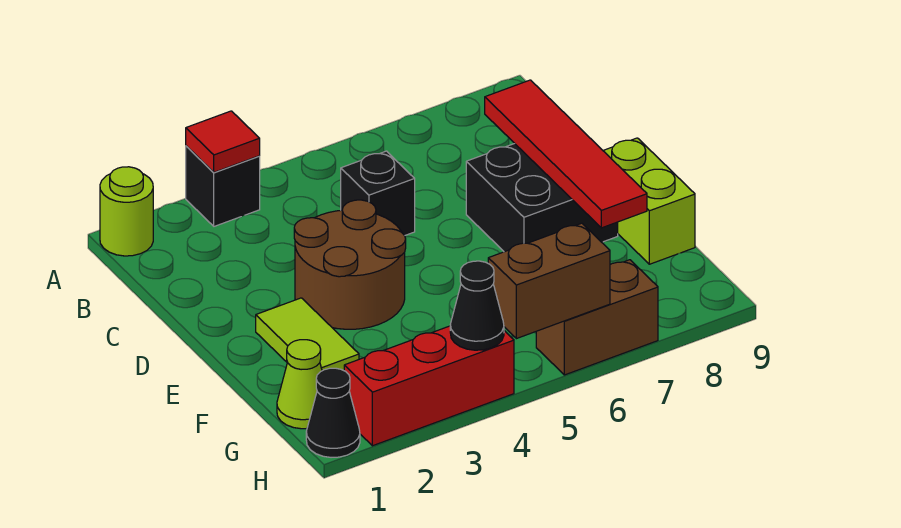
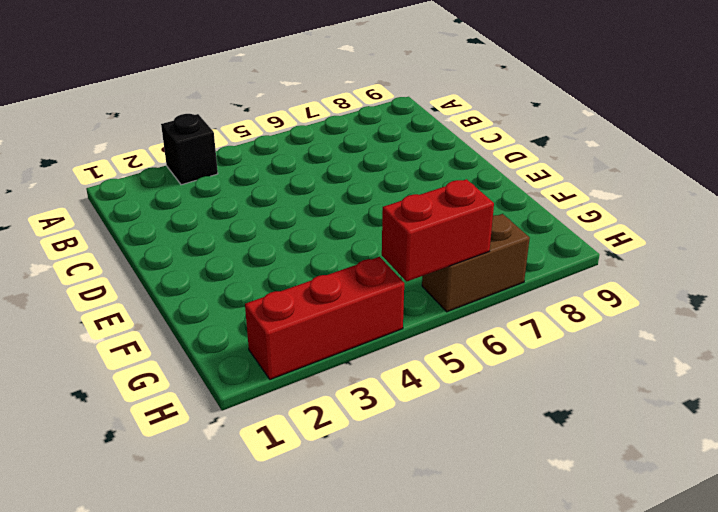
red 1x2 brick [382,179,494,281] -> brown 1x2 brick [488,223,610,339]
none -> lime 1x1 round brick [100,167,153,256]
none -> black 1x1 brick [341,151,415,236]
none -> brown 2x2 round brick [294,200,406,329]

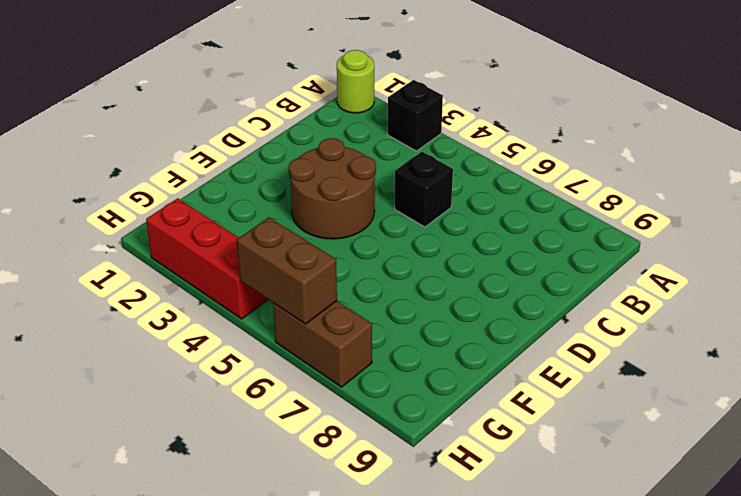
none -> black 2x2 brick [466,144,618,252]
none -> lime 1x2 tile [256,298,359,371]
none -> lime 1x2 brick [603,138,695,264]

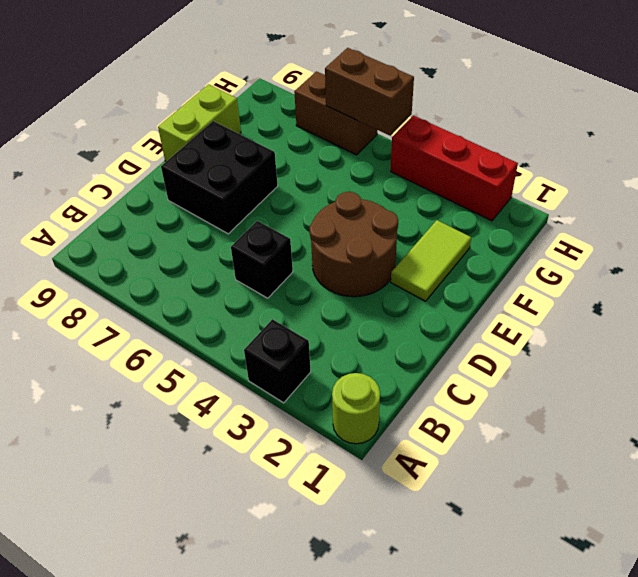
none -> lime 1x1 cone [277,340,322,429]
none -> black 1x1 cone [306,368,360,457]
none -> red 1x1 tile [186,111,260,172]

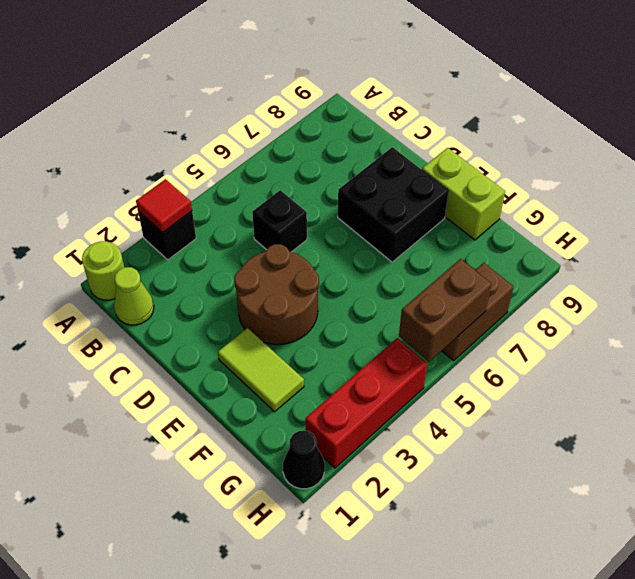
lime 1x1 cone [114,267,154,325] -> lime 1x1 cone moved to [277,340,322,429]
none -> red 1x4 tile [485,80,647,228]
none -> black 1x1 cone [450,261,504,350]

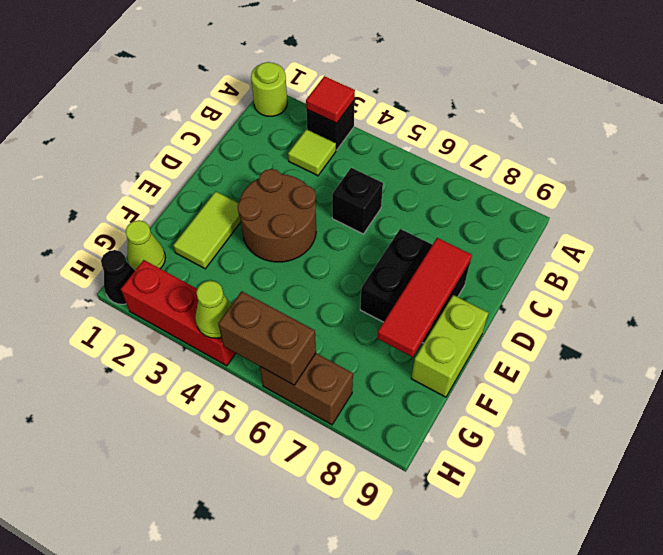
lime 1x1 tile [288,129,336,176] -> none
red 1x3 tile [377,238,472,357] -> red 1x4 tile [485,80,647,228]
lime 1x1 cone [195,281,231,338] -> black 1x1 cone [450,261,504,350]

